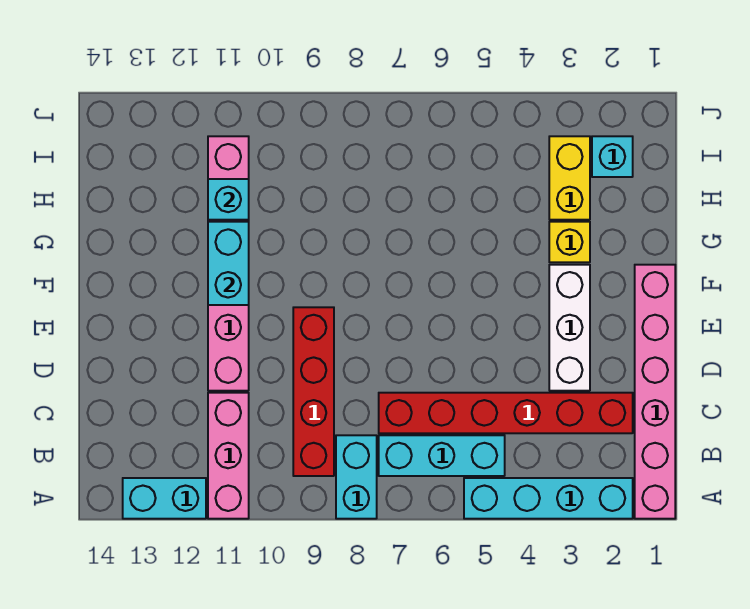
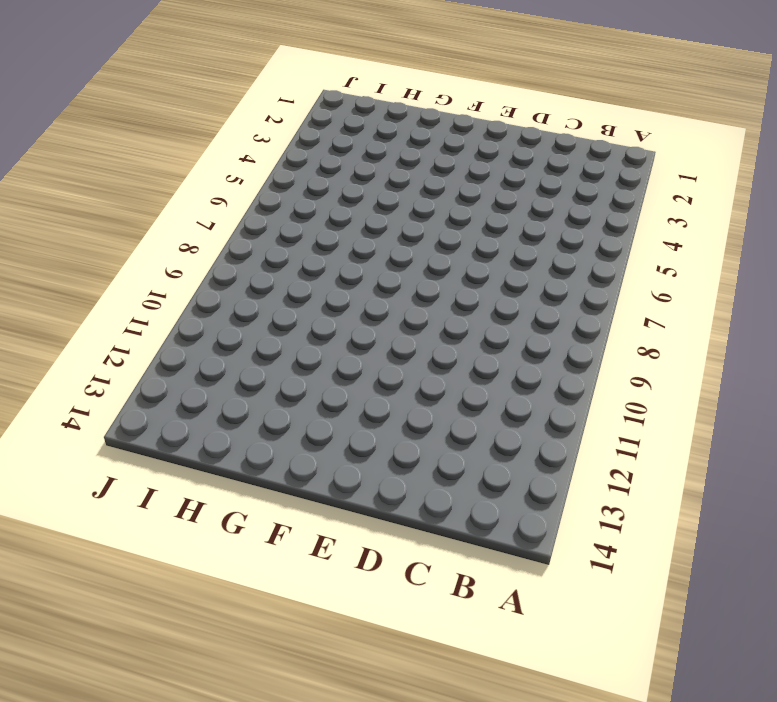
none -> pink 1x6 brick [635,265,675,519]
none -> cyan 1x4 brick [464,478,633,519]
none -> cyan 1x2 brick [336,435,377,519]

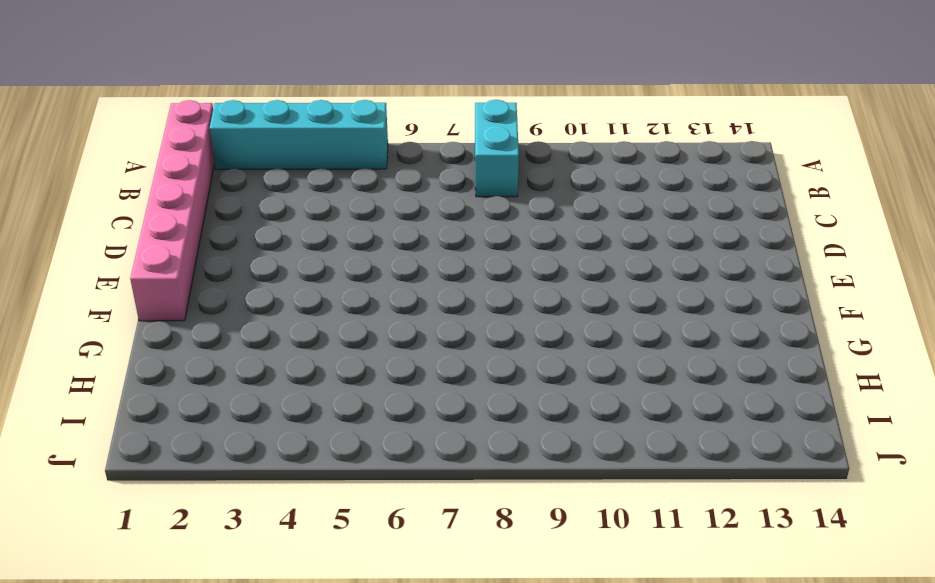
none -> pink 1x3 brick [208,393,249,519]
none -> cyan 1x2 brick [123,478,206,519]
none -> cyan 1x3 brick [379,435,505,476]

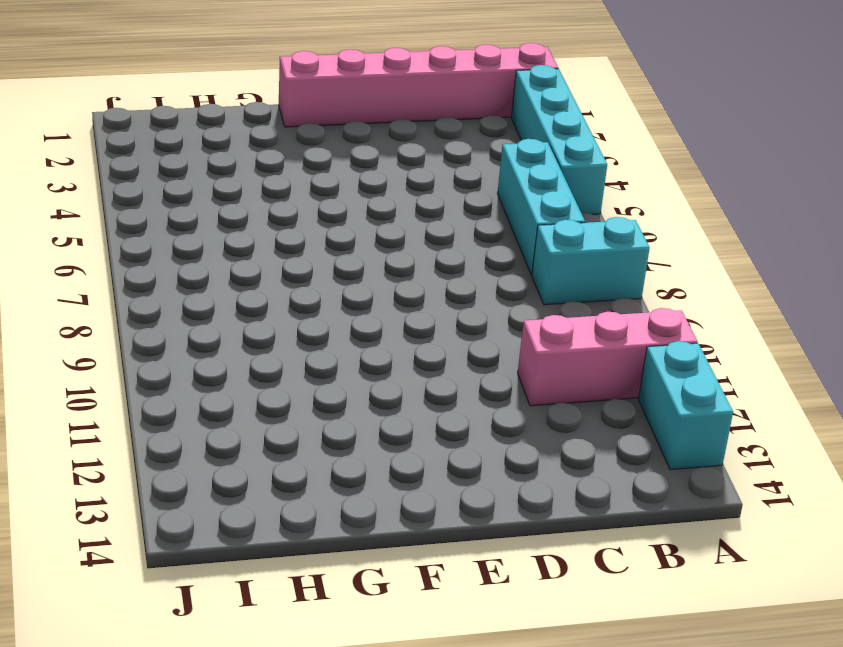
none -> red 1x4 brick [293,307,334,476]
none -> red 1x6 brick [379,393,633,433]
none -> white 1x3 brick [549,265,590,391]

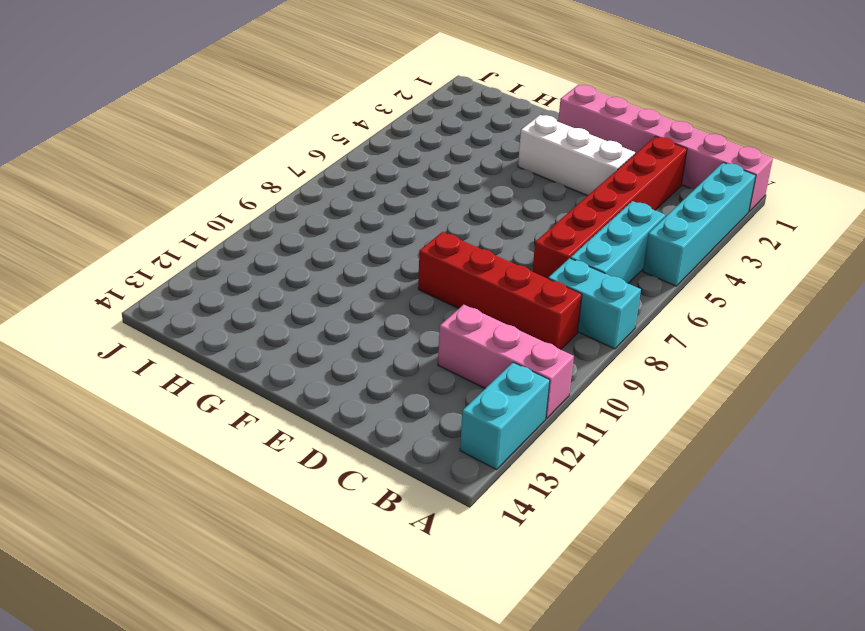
none -> pink 1x6 brick [208,136,249,391]
none -> yellow 1x1 brick [549,222,590,262]
none -> yellow 1x2 brick [549,136,590,220]

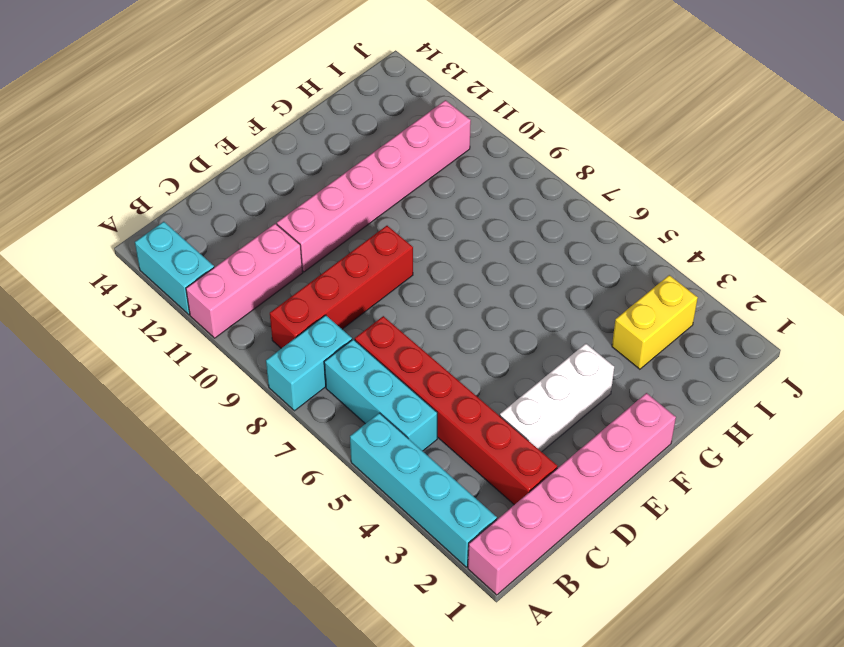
none -> yellow 1x1 brick [549,222,590,262]
none -> cyan 1x1 brick [592,136,633,177]
none -> cyan 1x2 brick [208,222,249,305]

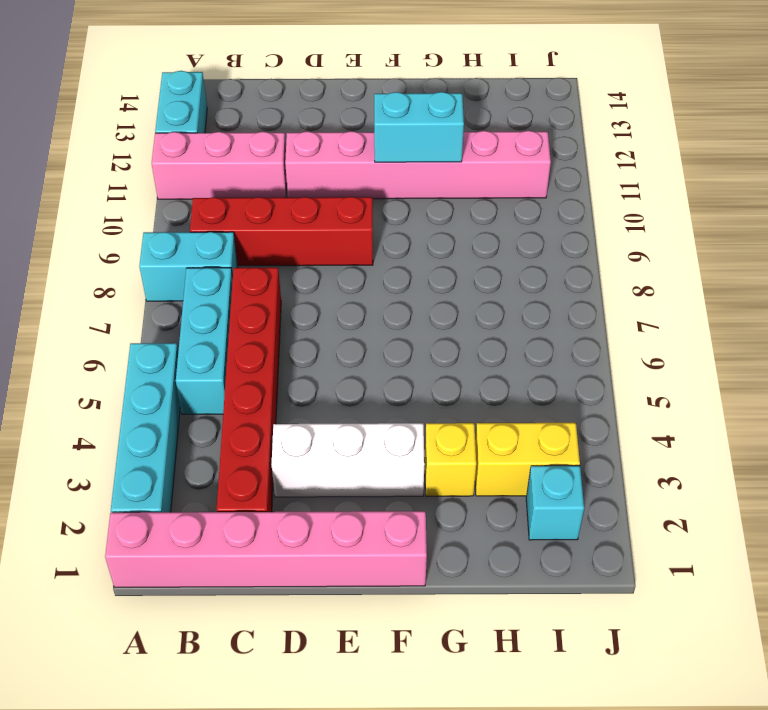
none -> cyan 1x1 brick [208,179,249,220]

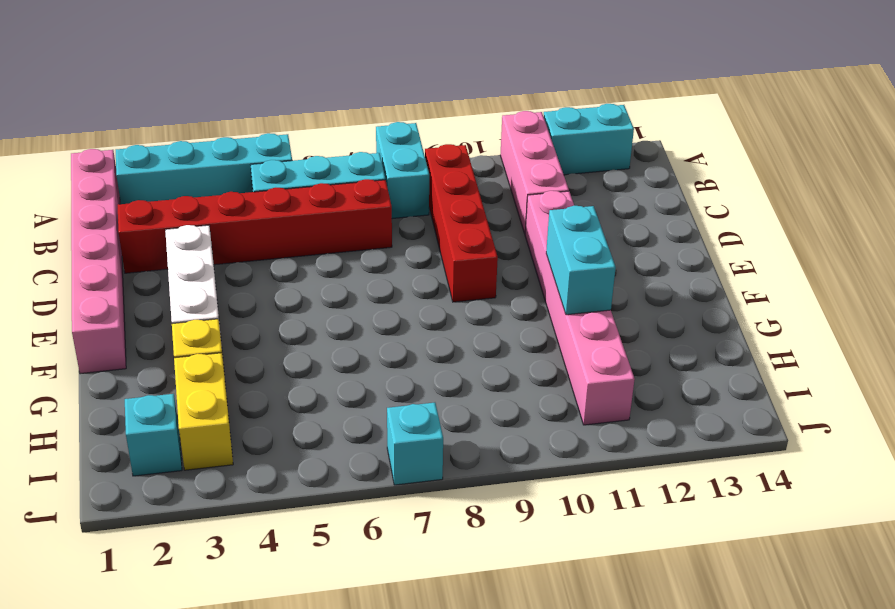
cyan 1x1 brick [387,403,443,485] -> cyan 1x1 brick moved to [208,179,249,220]

